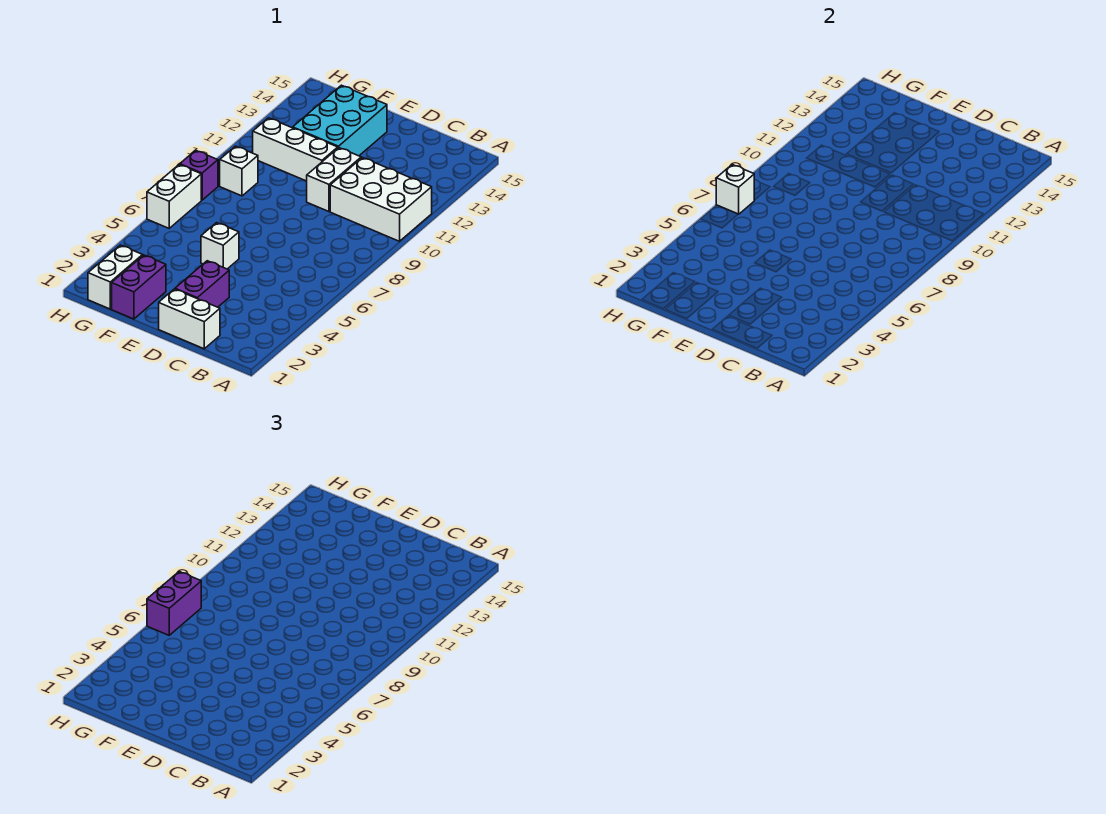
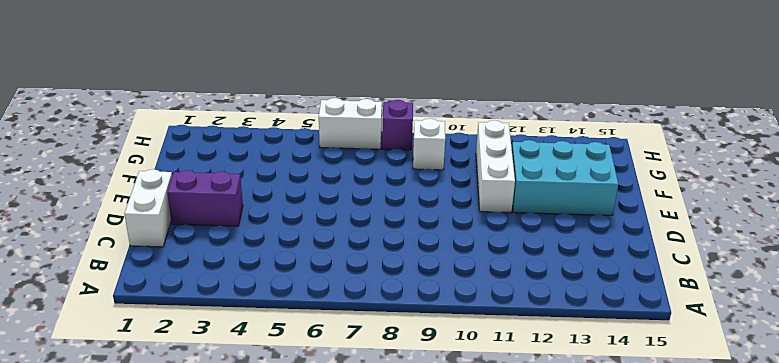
none -> white 2x3 brick [330,158,432,241]
none -> white 1x2 brick [307,148,361,212]
none -> white 1x1 brick [201,223,239,269]

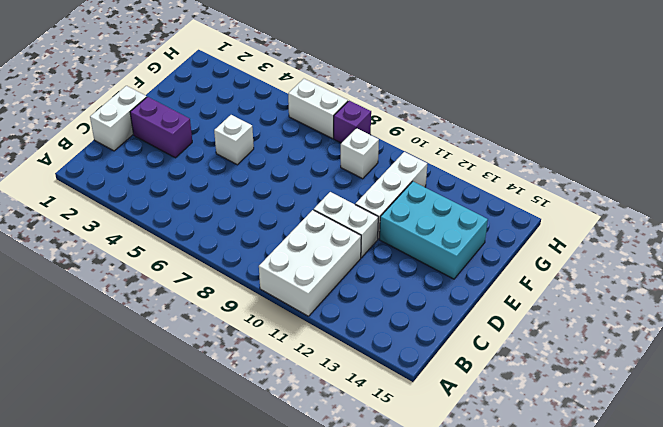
none -> purple 1x2 brick [112,255,166,319]
none -> white 1x2 brick [88,245,143,309]
none -> white 1x1 brick [716,165,754,214]

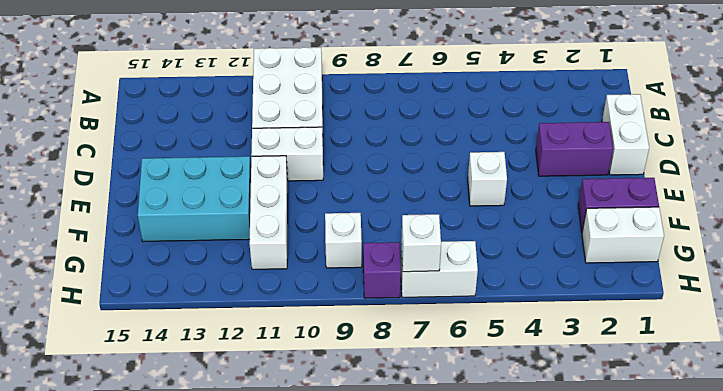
none -> purple 1x2 brick [147,572,201,635]

